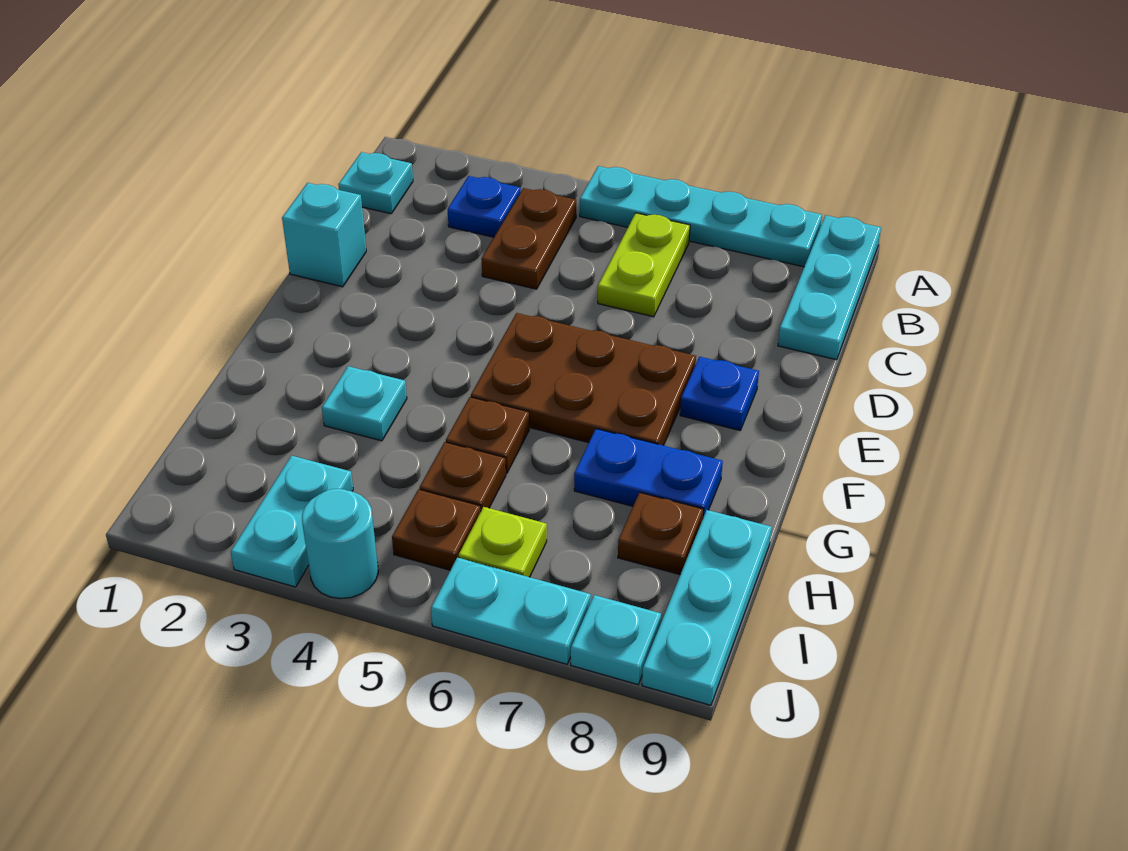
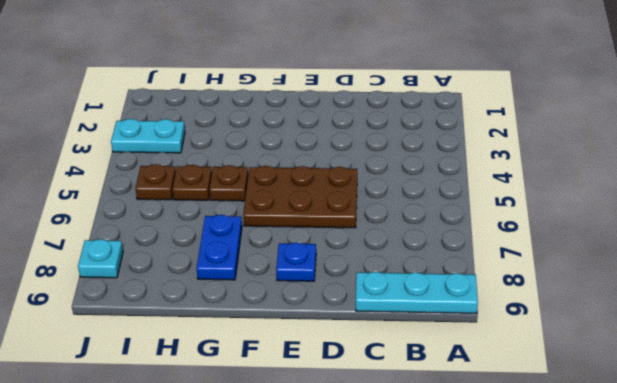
brown 2x3 plate [243,166,357,228] -> brown 2x3 plate turned to [471,313,696,446]
none -> cyan 1x4 plate [580,166,822,267]
none -> cyan 1x1 plate [338,152,413,214]
none -> blue 1x1 plate [448,176,521,237]

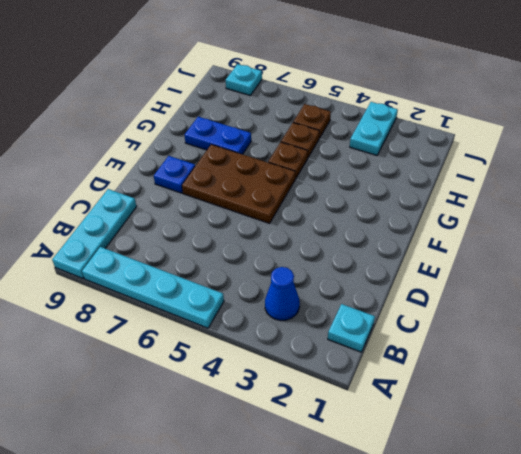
blue 1x1 cone [265,267,300,321] -> blue 1x1 plate [448,176,521,237]
none -> brown 1x2 plate [481,188,576,289]
none -> lime 1x2 plate [598,213,690,317]
none -> cyan 1x1 brick [282,183,366,287]

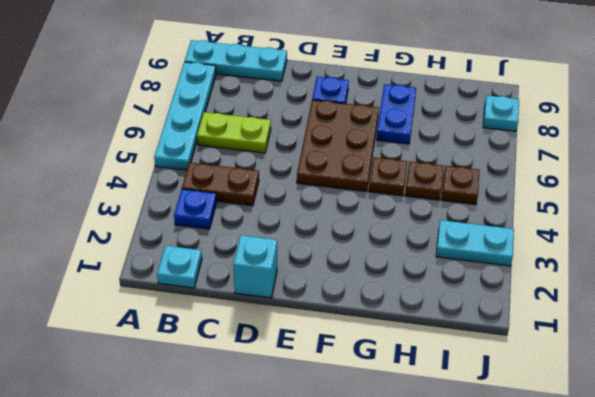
none -> cyan 1x1 plate [322,366,407,441]
none -> brown 1x1 plate [618,492,703,575]
none -> cyan 1x3 plate [642,510,772,705]

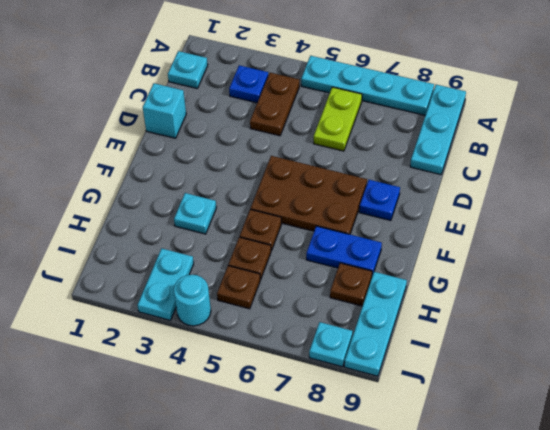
none -> lime 1x1 plate [458,507,547,577]
none -> cyan 1x2 plate [431,557,591,664]

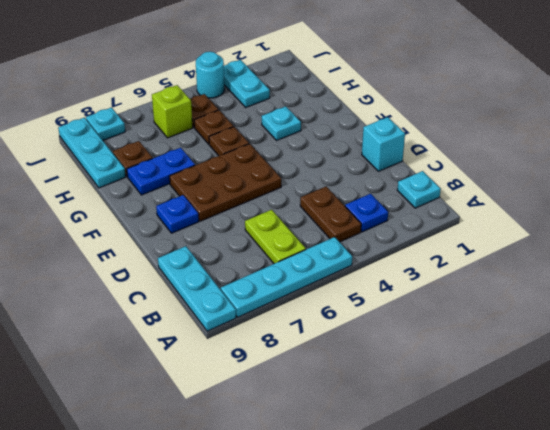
lime 1x1 brick [152,85,193,138] -> lime 1x1 plate [458,507,547,577]
none -> cyan 1x2 plate [431,557,591,664]

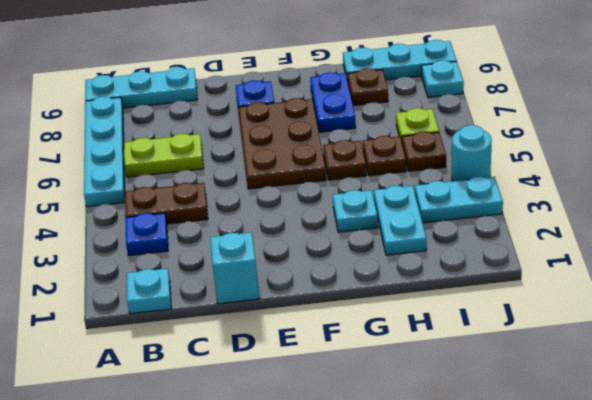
cyan 1x2 plate [374,186,427,255] -> cyan 1x2 plate moved to [431,557,591,664]

